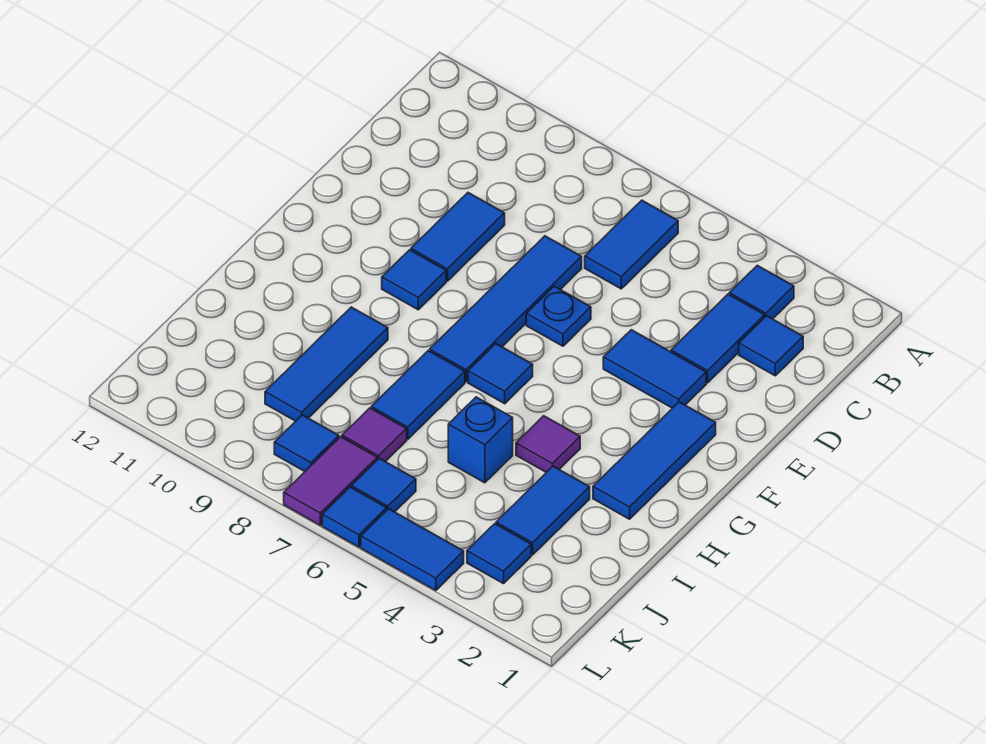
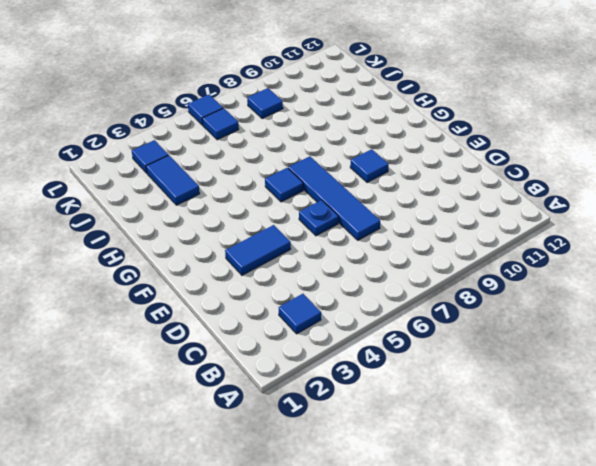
none -> blue 1x2 tile [585,200,678,289]
none -> blue 1x1 tile [739,316,803,376]
none -> blue 1x2 tile [671,294,765,383]

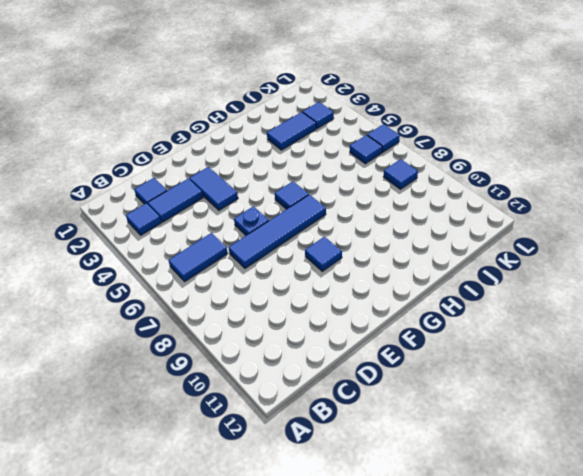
none -> blue 1x2 tile [411,193,505,281]
none -> blue 1x3 tile [593,402,716,519]
none -> purple 1x1 tile [516,416,580,472]

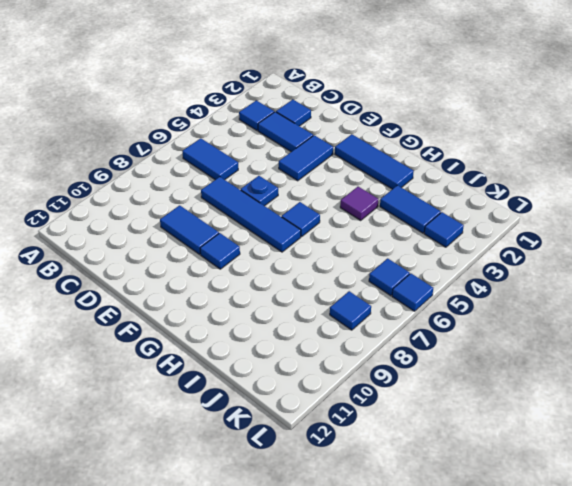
none -> blue 1x2 tile [371,351,465,439]
none -> blue 1x3 tile [265,307,388,421]
none -> blue 1x1 brick [448,397,513,483]

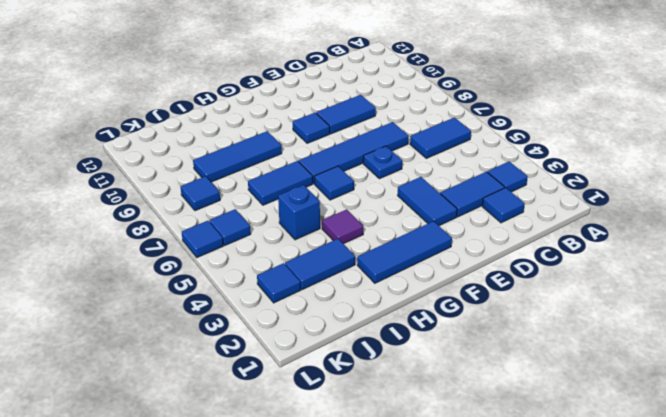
none -> purple 1x1 tile [342,408,407,462]
none -> purple 1x2 tile [284,437,377,525]
none -> blue 1x2 tile [361,509,464,591]

